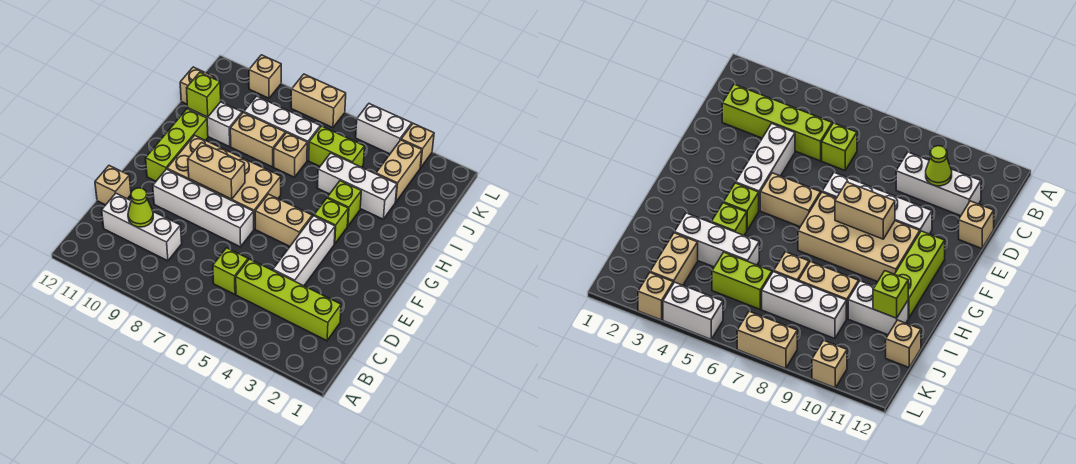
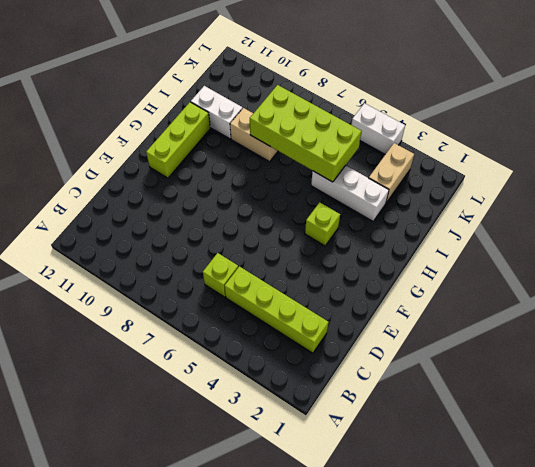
lime 2x4 brick [250,85,362,182] -> none
none -> white 1x3 brick [102,193,182,261]
none -> white 1x3 brick [273,216,335,286]
none -> tan 1x1 brick [95,166,131,205]

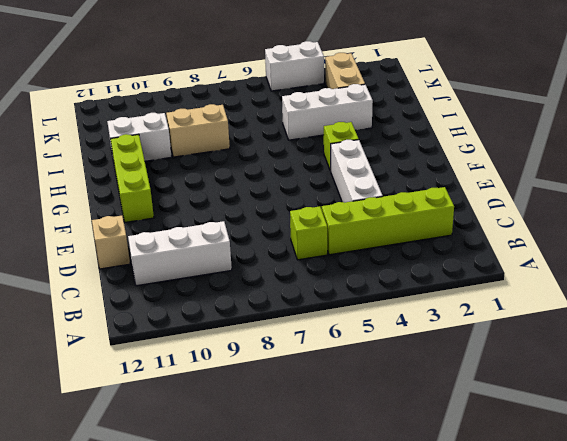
none -> white 1x4 brick [153,169,254,247]
none -> tan 1x2 brick [255,194,312,246]
none -> tan 2x4 brick [167,135,281,229]

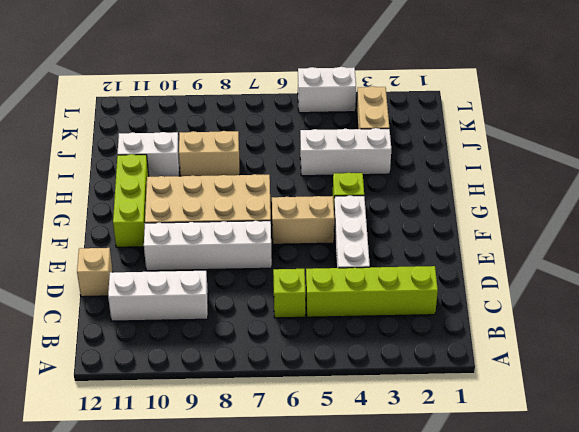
none -> lime 1x1 brick [327,181,361,226]
none -> tan 1x1 brick [274,133,307,177]
none -> lime 1x2 brick [309,126,365,167]

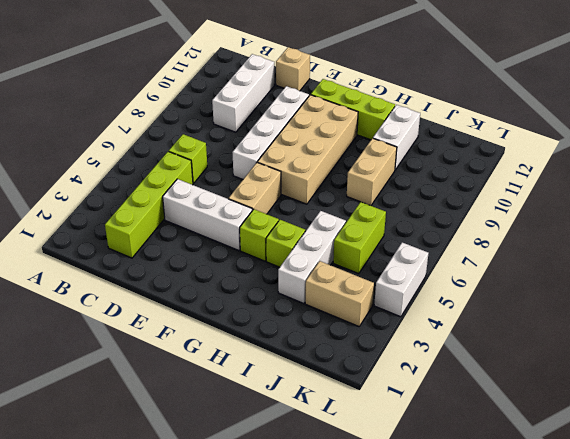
none -> tan 1x1 brick [274,133,307,177]
none -> white 1x3 brick [244,96,320,160]
none -> tan 1x1 brick [180,67,213,104]

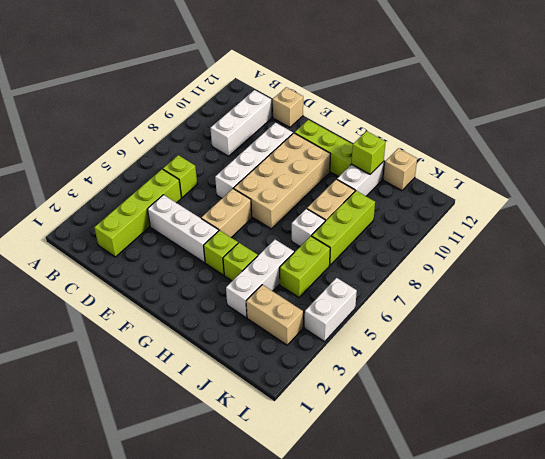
white 1x1 brick [292,209,325,247] -> tan 1x1 brick [274,133,307,177]
lime 1x3 brick [312,191,375,265] -> white 1x3 brick [244,96,320,160]
none -> tan 1x1 brick [401,124,434,168]
none -> tan 1x2 brick [291,74,346,128]
none -> tan 1x1 brick [249,55,281,98]

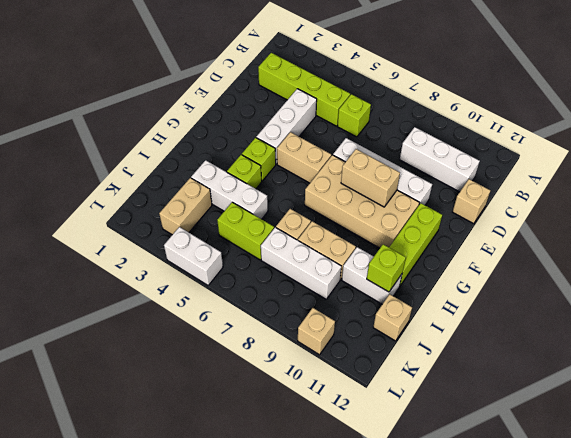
none -> tan 1x1 brick [401,124,434,168]
none -> tan 1x2 brick [291,74,346,128]
none -> lime 1x1 cone [128,188,153,227]

